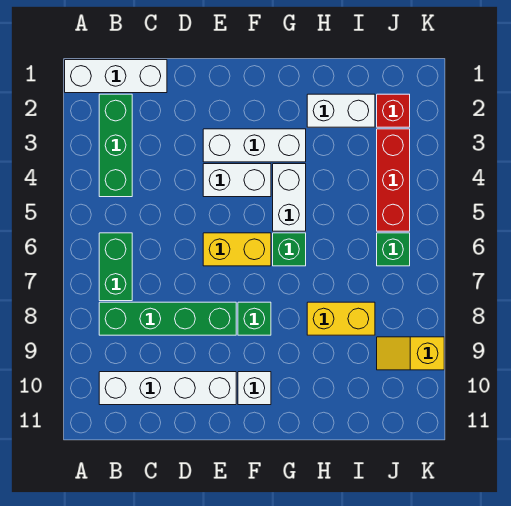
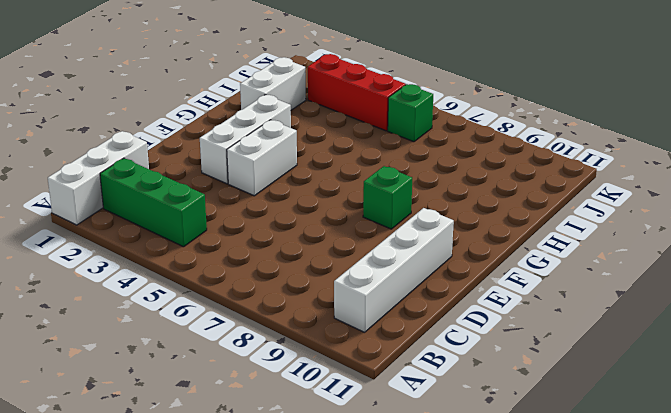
none -> green 1x2 brick [99,233,132,301]
none -> green 1x4 brick [99,302,236,335]
none -> yellow 1x2 brick [203,233,271,266]

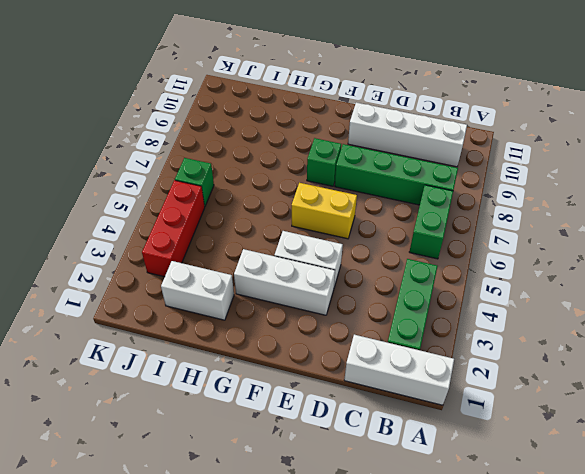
none -> white 1x1 brick [238,372,271,405]
none -> white 1x2 brick [273,164,306,231]
none -> green 1x1 brick [273,233,306,266]

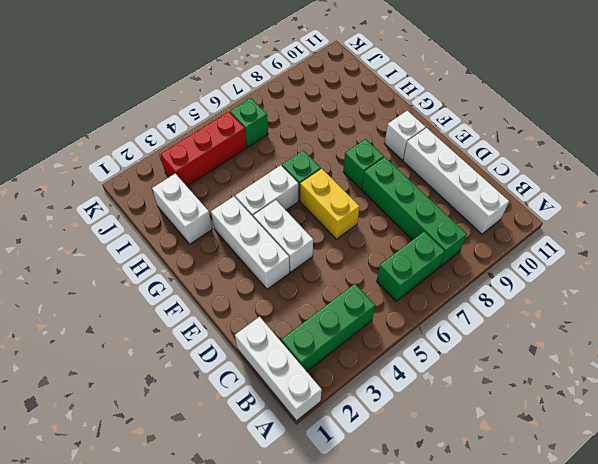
none -> yellow 1x2 brick [307,302,375,335]
none -> red 1x1 brick [377,94,410,127]
none -> yellow 1x2 slope [377,337,444,370]

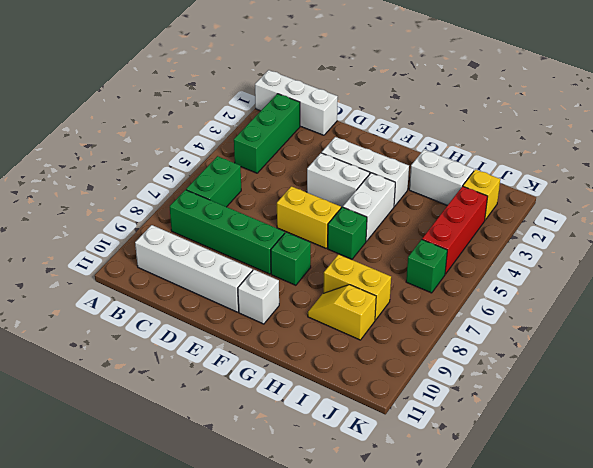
yellow 1x2 slope [308,285,376,340] -> yellow 1x2 slope moved to [377,337,444,370]
yellow 1x1 brick [463,170,500,220] -> red 1x1 brick [377,94,410,127]

